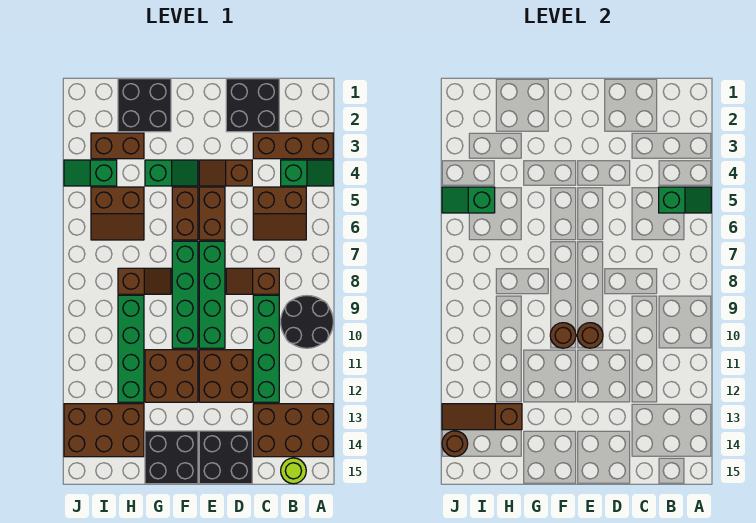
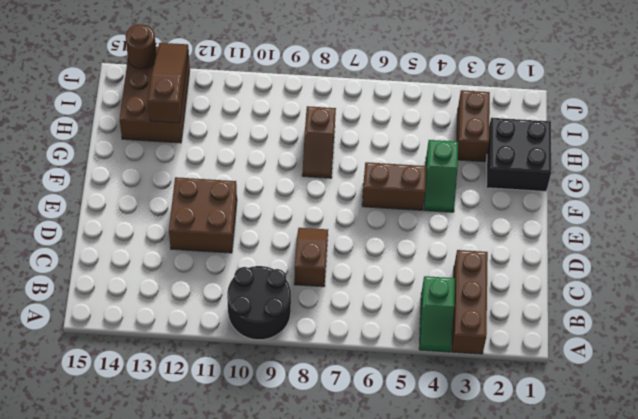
none -> brown 2x3 brick [253,404,333,457]
none -> brown 2x2 slope [253,187,306,240]
none -> lime 1x1 round brick [281,458,306,484]
none -> black 2x2 brick [226,79,279,132]

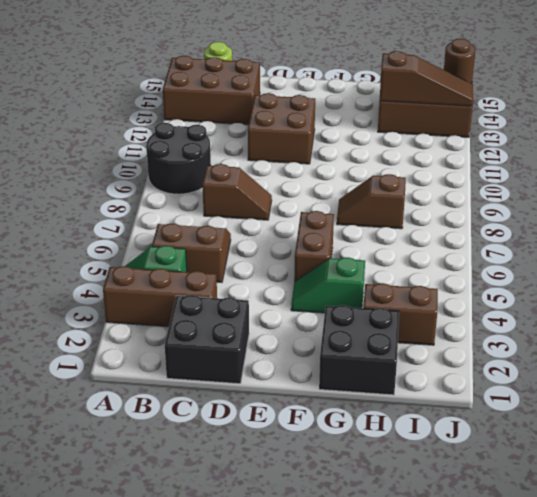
none -> green 1x4 brick [253,295,279,402]
none -> brown 1x2 slope [199,160,252,186]
none -> black 2x2 brick [199,431,252,484]
none -> brown 1x2 brick [199,187,225,240]

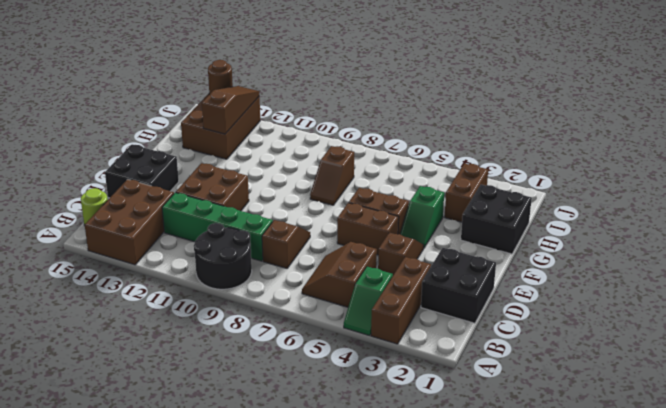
none -> green 1x4 brick [199,241,225,348]
none -> green 1x4 brick [172,241,198,348]
none -> brown 2x2 brick [145,350,198,402]
none -> black 2x2 brick [145,431,198,484]

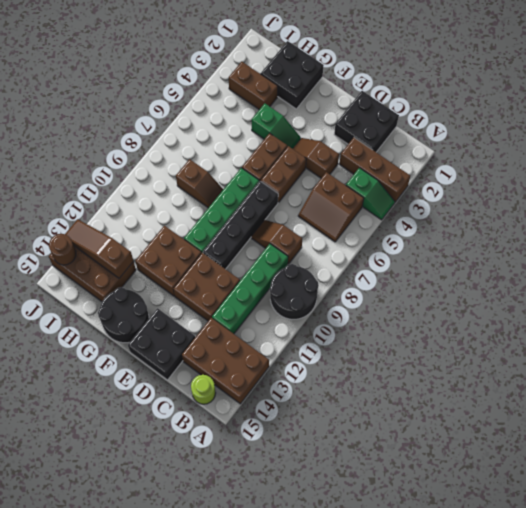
black 1x4 brick [203,181,278,269] -> green 1x4 brick [199,241,225,348]
black 2x2 round brick [98,287,149,343] -> black 2x2 brick [145,431,198,484]
none -> brown 2x2 slope [91,187,144,240]
none -> green 1x4 brick [118,295,144,402]
none -> green 1x2 slope [64,160,117,186]
none -> green 1x2 slope [659,187,711,213]

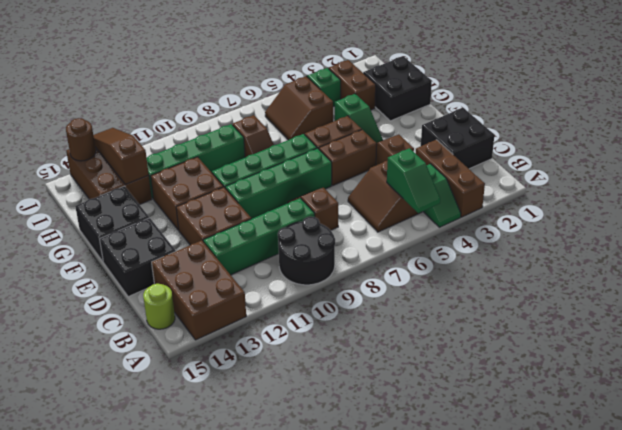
none -> brown 1x1 round brick [577,323,603,348]
none -> brown 1x1 round brick [550,323,576,348]
none -> green 1x2 slope [442,187,495,213]

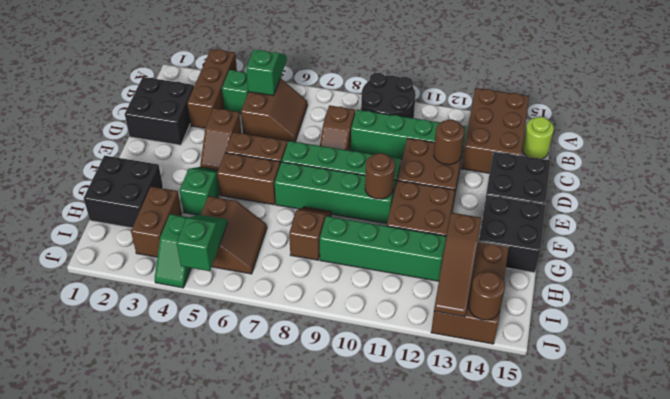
brown 1x1 round brick [434,120,464,165] -> brown 1x1 round brick moved to [577,323,603,348]
green 1x2 slope [176,215,227,271] -> green 1x2 slope turned to [442,187,495,213]

